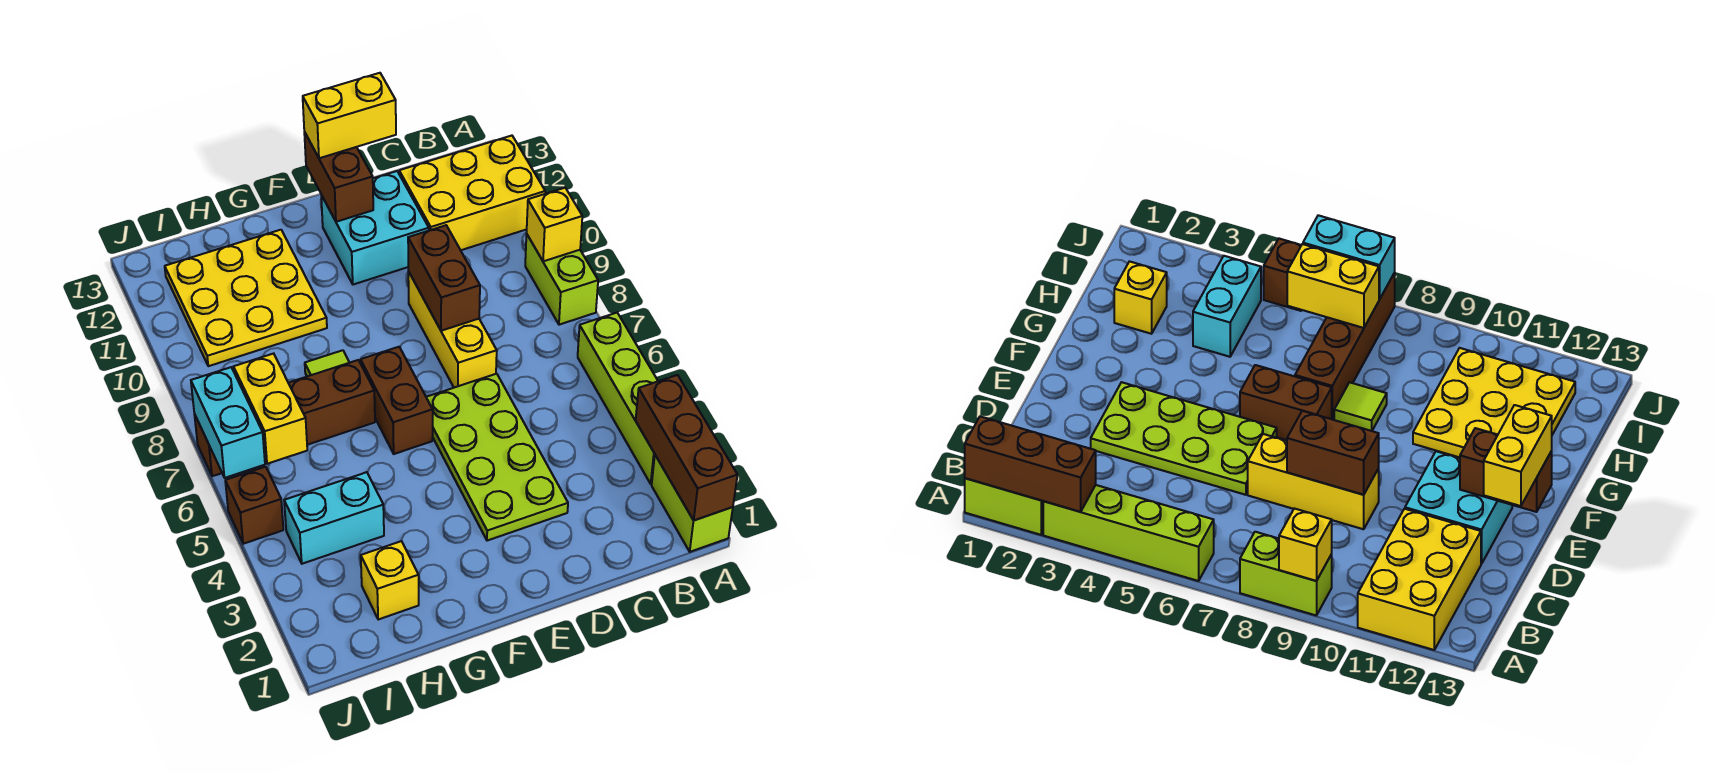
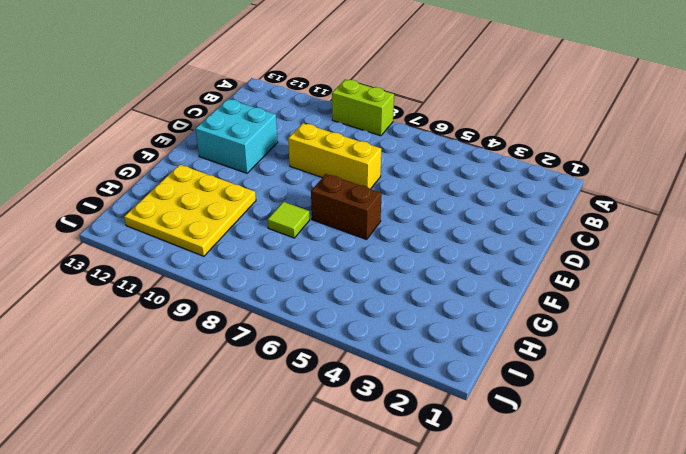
none -> lime 1x2 brick [652,455,733,552]
none -> lime 1x4 brick [578,313,658,484]
none -> yellow 2x3 brick [399,136,545,250]

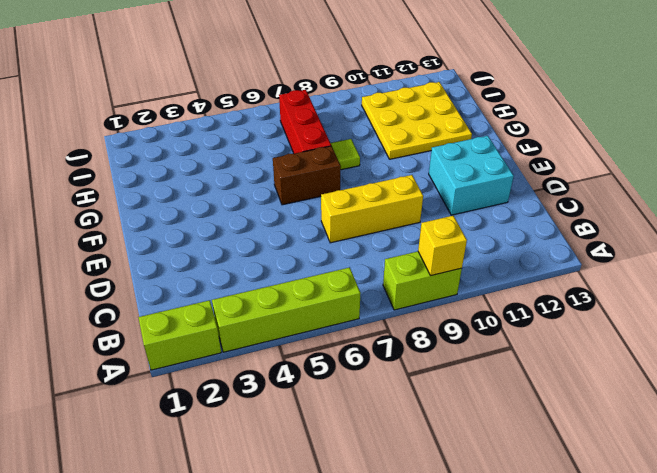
red 1x3 brick [279,90,331,154] -> brown 1x4 brick [194,360,375,476]
none -> yellow 2x3 brick [399,136,545,250]
none -> lime 2x4 plate [426,374,568,541]
none -> yellow 1x1 brick [361,541,419,620]

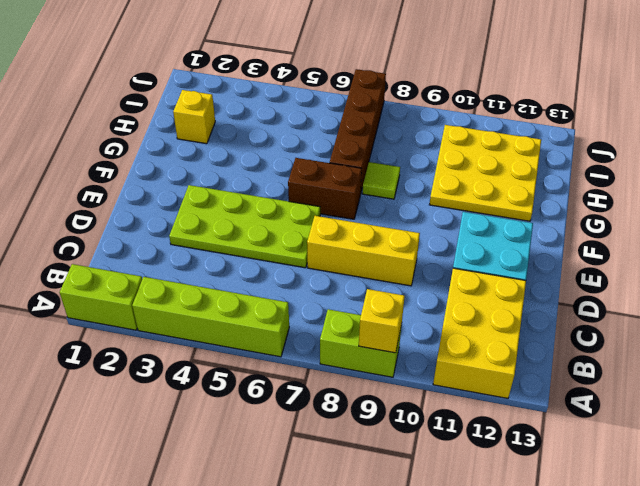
none -> cyan 1x2 brick [284,472,384,564]
none -> brown 1x1 brick [225,467,283,544]
none -> brown 1x3 brick [636,375,737,520]

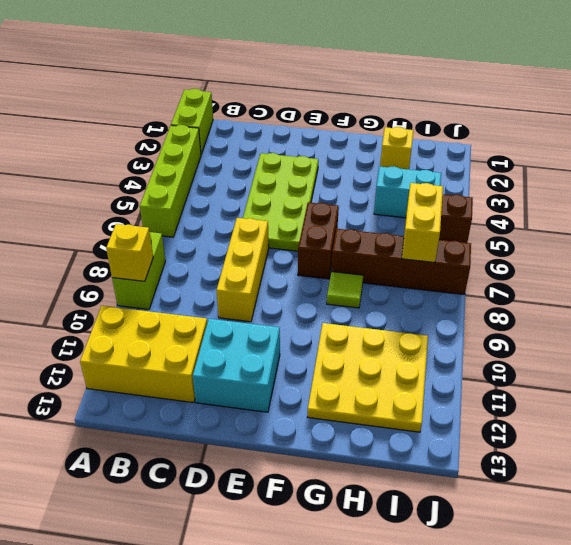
none -> brown 1x3 brick [636,375,737,520]
none -> brown 1x2 brick [408,225,480,331]
none -> brown 1x2 brick [304,132,373,222]

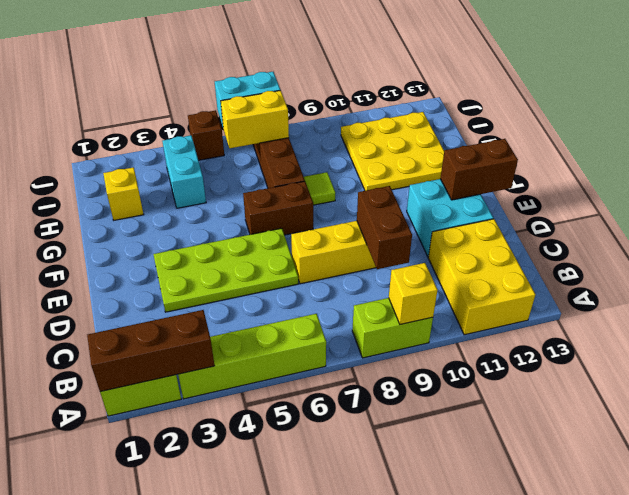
brown 1x2 brick [357,186,412,269] -> brown 1x2 brick turned to [408,225,480,331]
none -> yellow 1x2 brick [303,73,396,158]

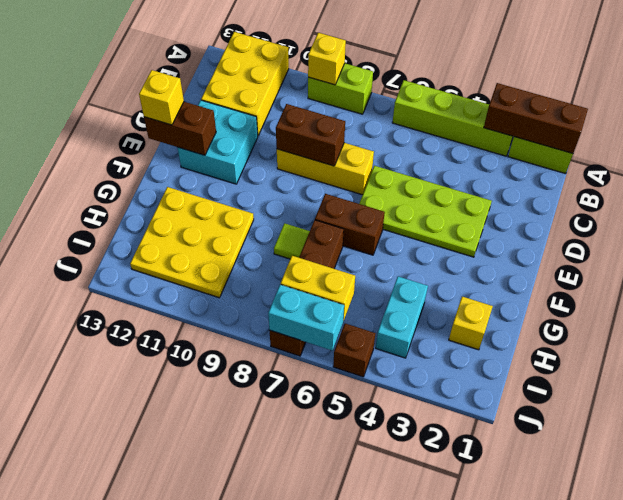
yellow 1x1 brick [139,70,184,125] -> yellow 1x2 brick [303,73,396,158]

